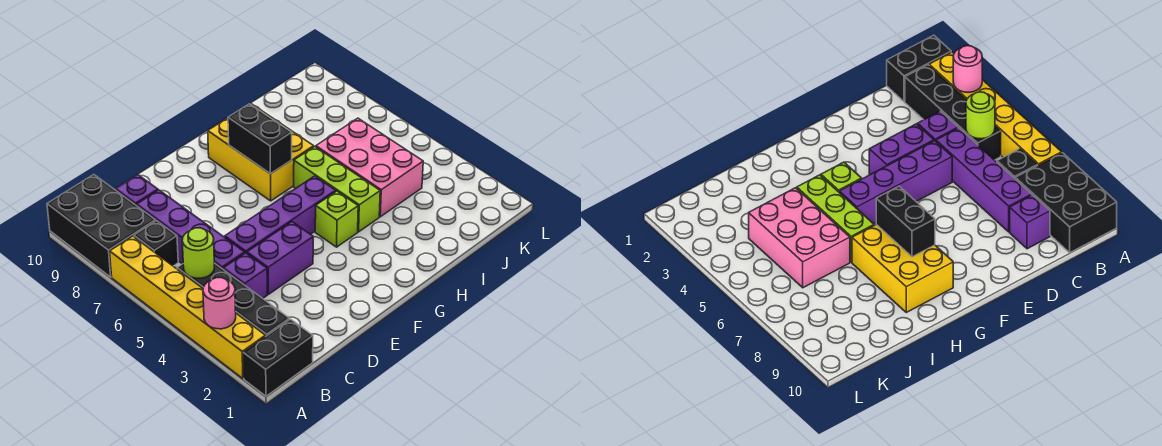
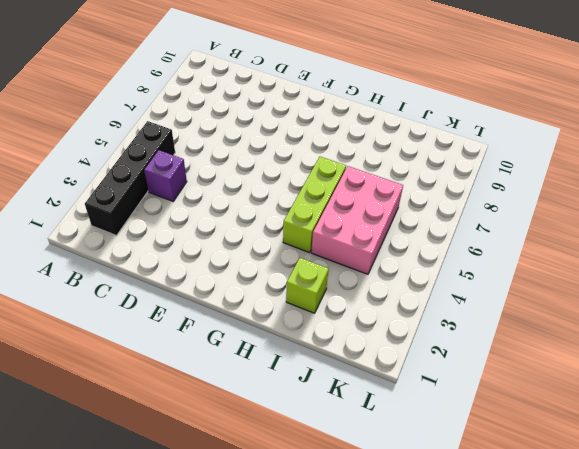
lime 1x1 brick [286,258,329,313] -> lime 1x1 brick moved to [315,191,358,247]
none -> black 1x2 brick [243,319,313,396]
none -> yellow 1x6 brick [110,236,265,378]
none -> black 2x3 brick [47,175,156,277]

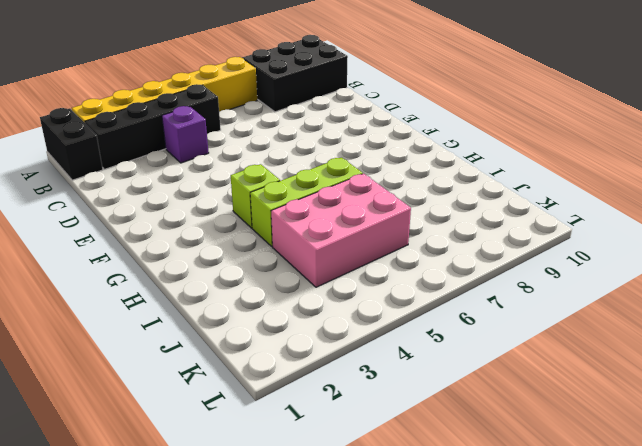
none -> black 1x1 brick [134,221,178,266]
none -> purple 1x4 brick [137,190,245,269]
none -> purple 1x1 brick [116,175,158,206]

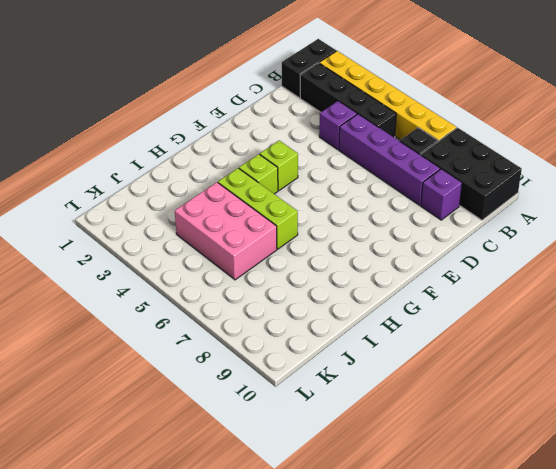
lime 1x1 brick [260,141,298,191] -> none
none -> purple 1x2 brick [247,222,313,294]
none -> purple 1x4 brick [225,176,336,253]
none -> yellow 2x3 brick [208,103,314,201]

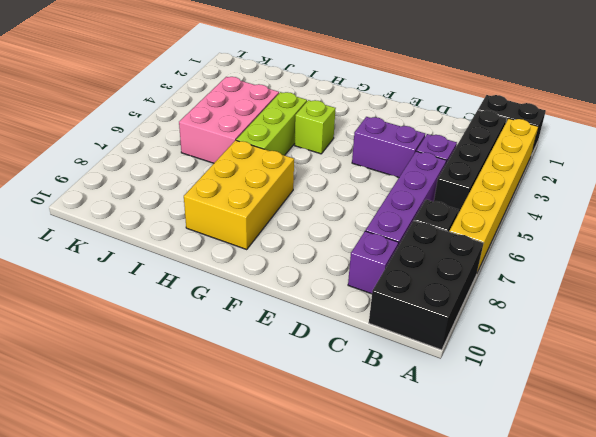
none -> purple 1x4 brick [225,176,336,253]
none -> pink 1x1 round brick [203,278,236,329]
none -> lime 1x1 round brick [182,228,214,278]

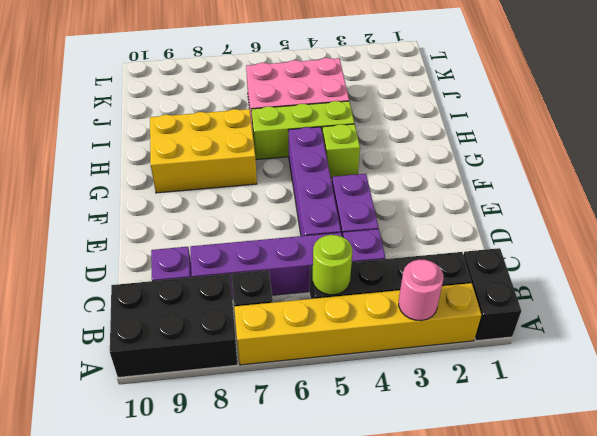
none -> black 1x2 brick [228,104,292,174]

